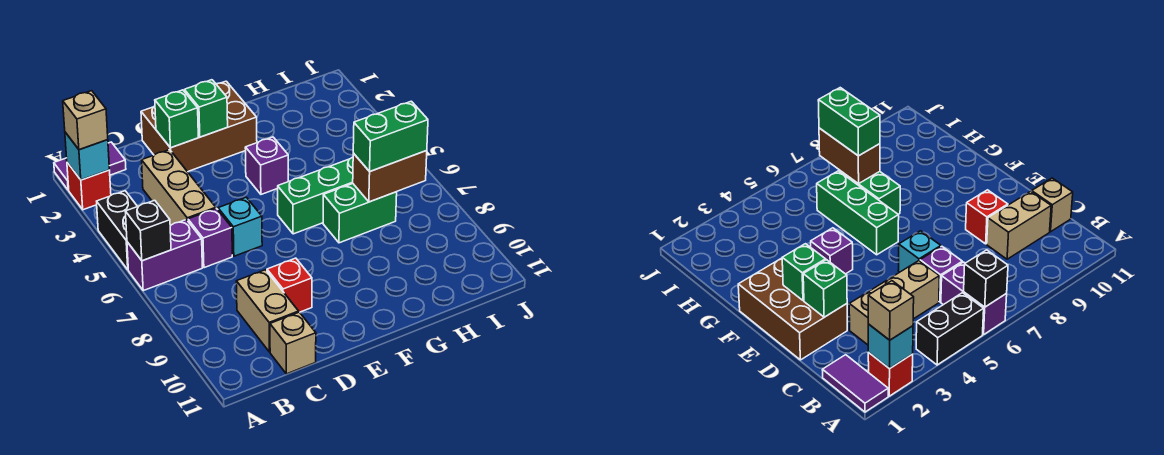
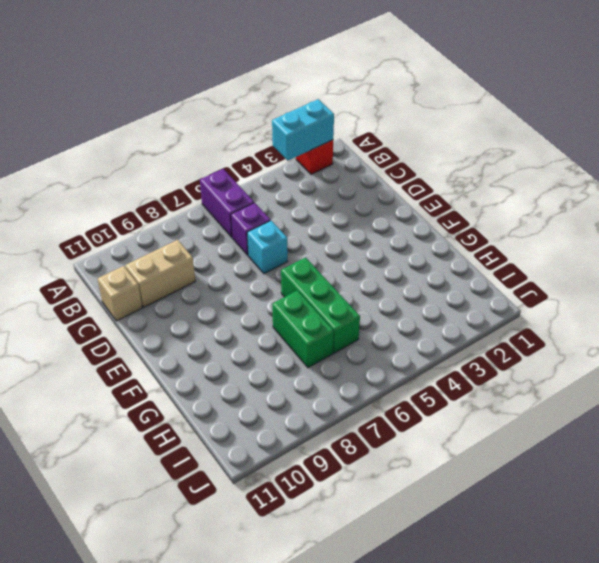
cyan 1x2 brick [272,99,334,161] -> cyan 1x1 brick [65,132,109,180]
none -> purple 1x2 tile [54,142,126,190]
none -> black 1x2 brick [97,191,137,270]
none -> tan 1x3 brick [142,150,216,225]

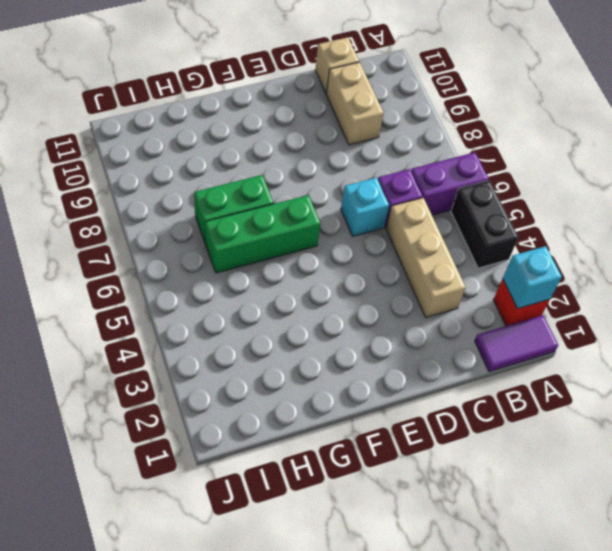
none -> brown 2x3 brick [141,81,257,172]
none -> red 1x1 brick [267,258,312,312]
none -> purple 1x1 brick [245,137,288,194]

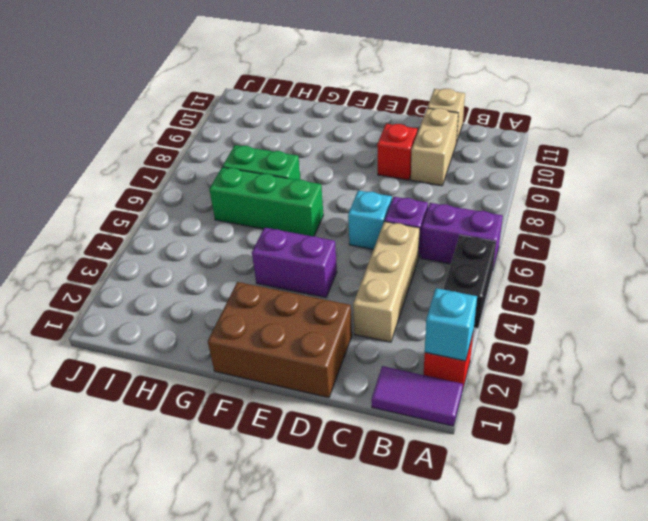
purple 1x2 brick [252,228,337,297] -> purple 1x1 brick [245,137,288,194]
none -> black 1x1 brick [125,200,171,261]
none -> green 1x1 brick [155,90,198,148]
none -> green 1x1 brick [184,80,228,137]

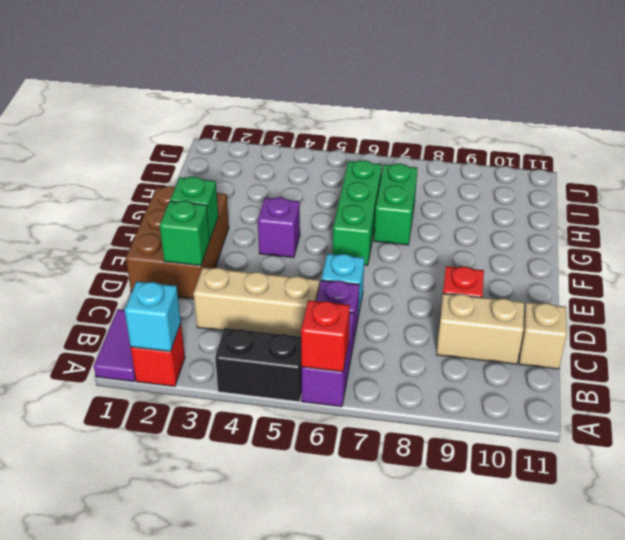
red 1x1 brick [301,300,350,372] -> black 1x1 brick [125,200,171,261]
none -> brown 1x2 brick [353,151,427,202]
none -> tan 1x1 brick [63,91,108,150]
none -> green 1x2 brick [353,101,428,171]

